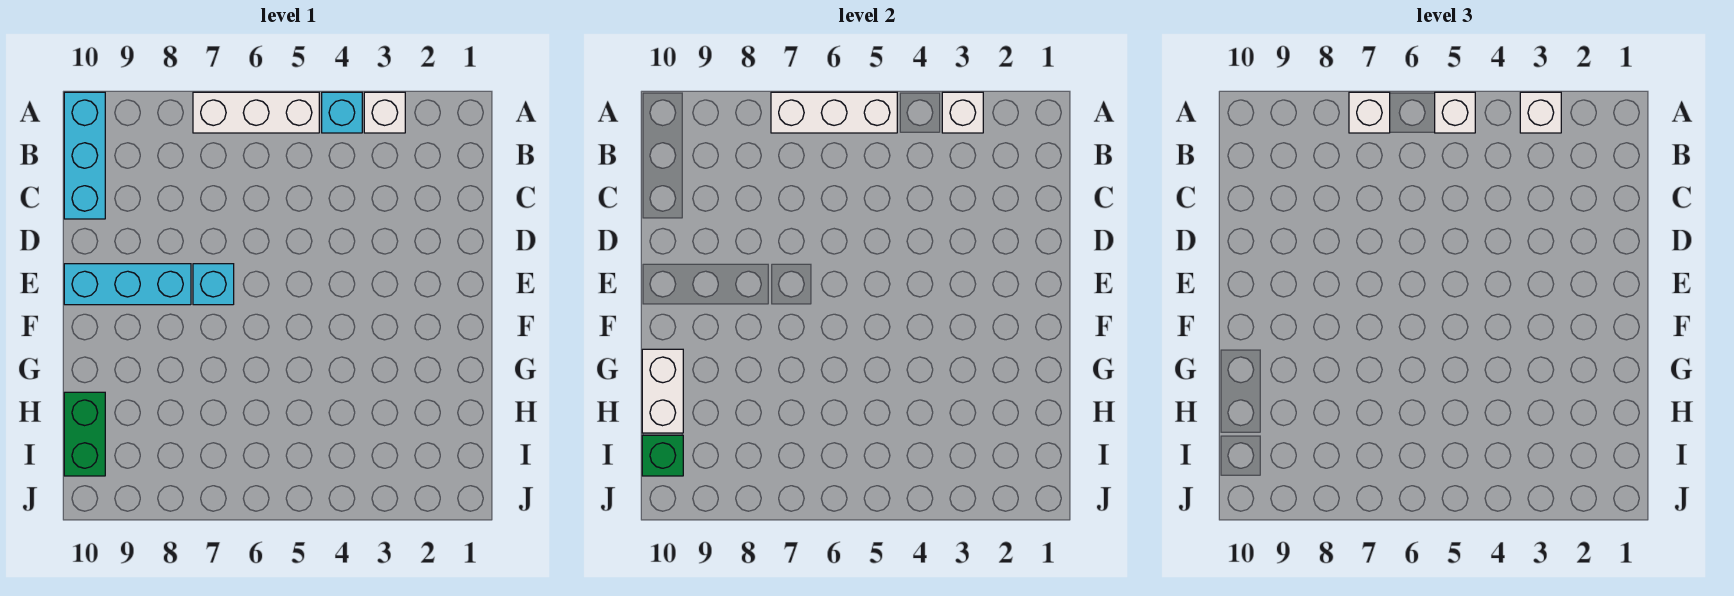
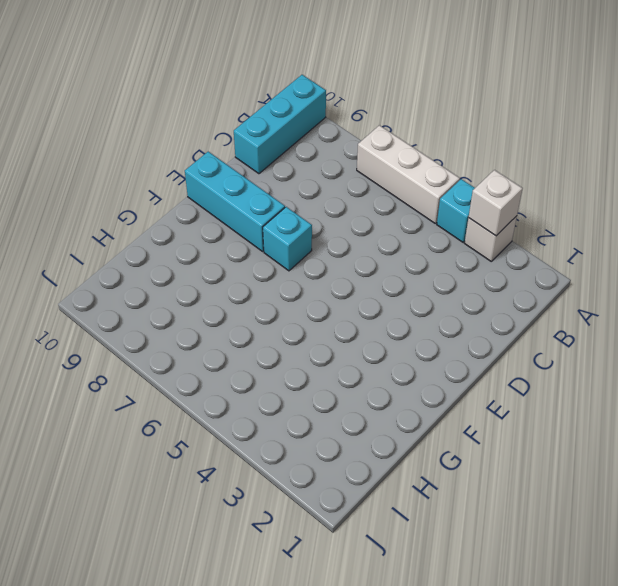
none -> green 1x2 brick [64,392,105,476]
none -> white 1x3 brick [771,92,897,133]
none -> white 1x2 brick [642,349,683,433]

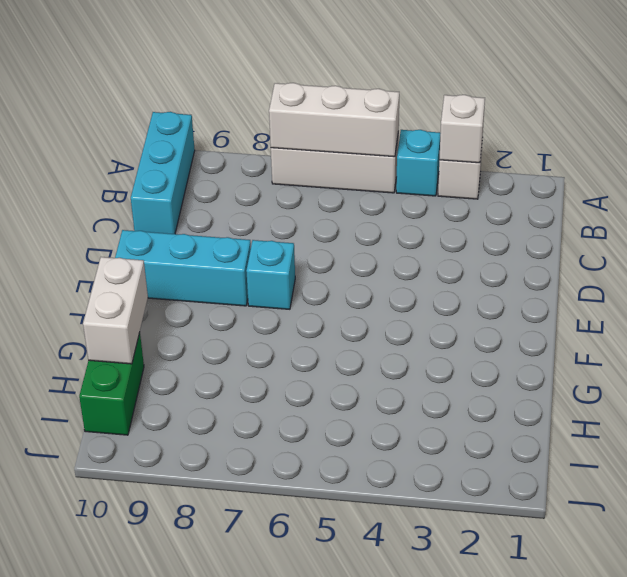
none -> green 1x1 brick [642,435,683,476]
none -> white 1x1 brick [1520,92,1561,133]
none -> white 1x1 brick [1435,92,1475,133]

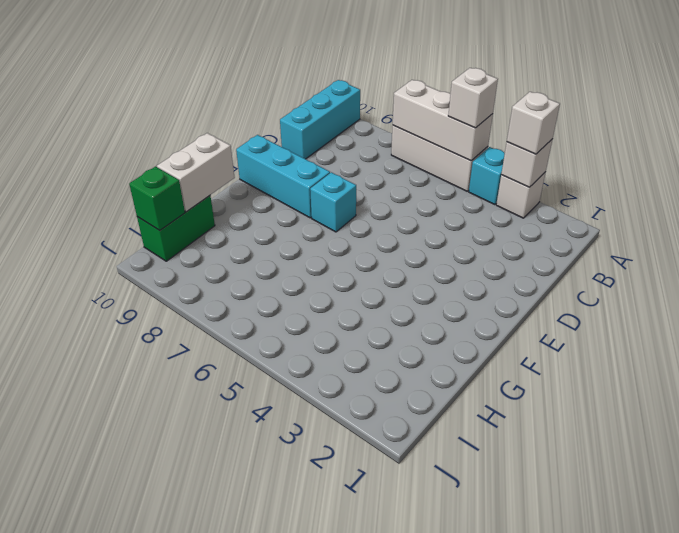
none -> white 1x1 brick [1349,92,1390,133]

